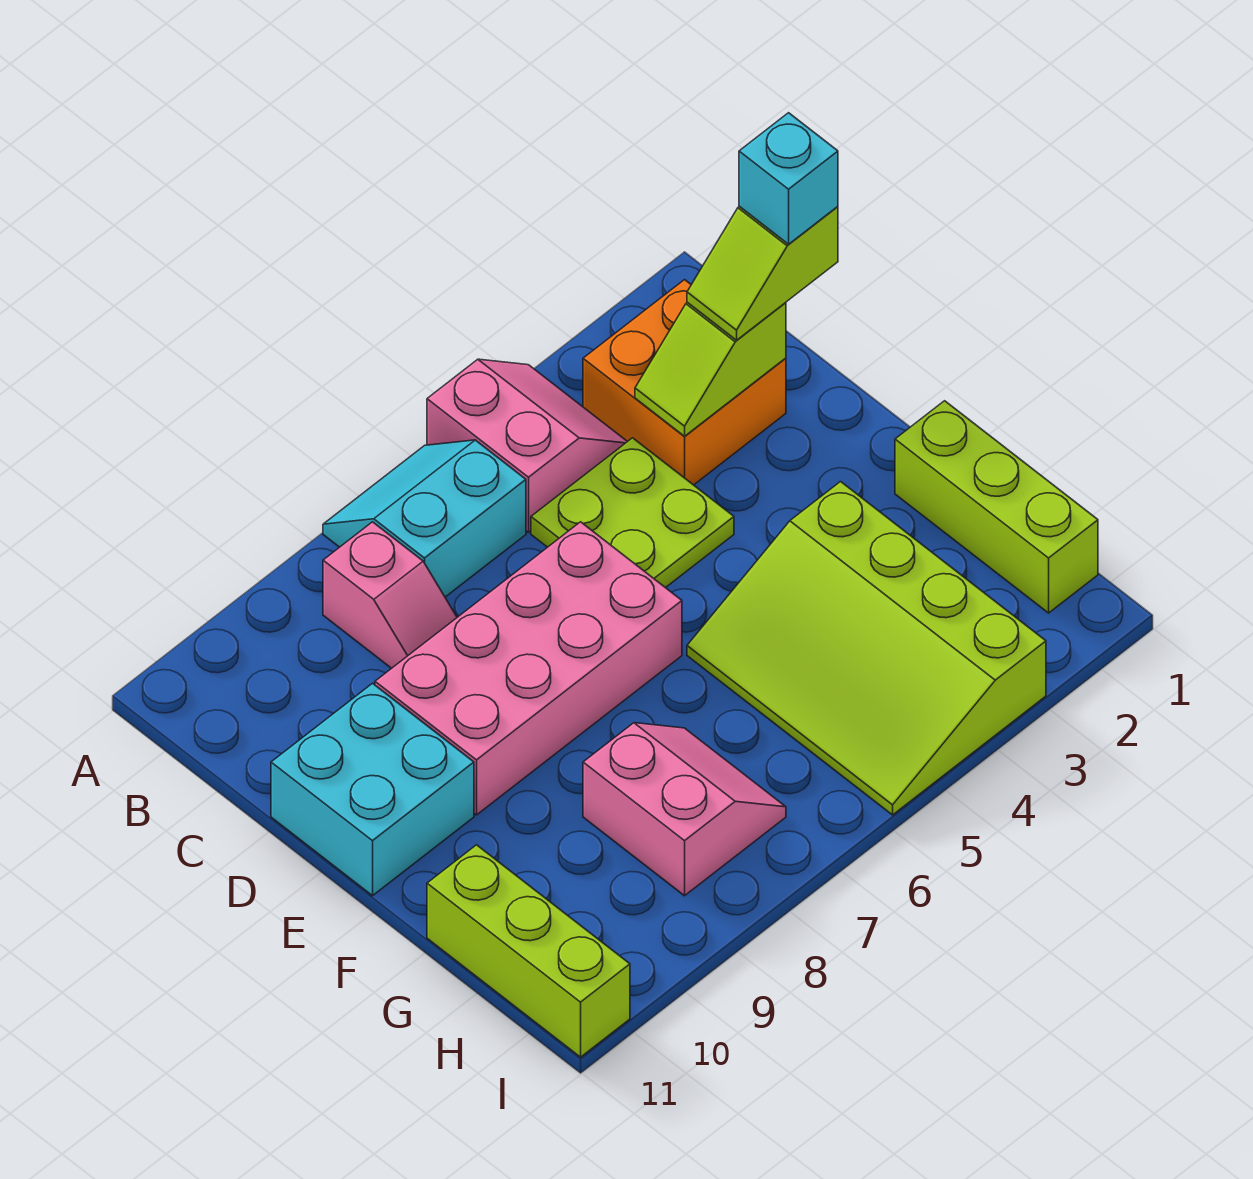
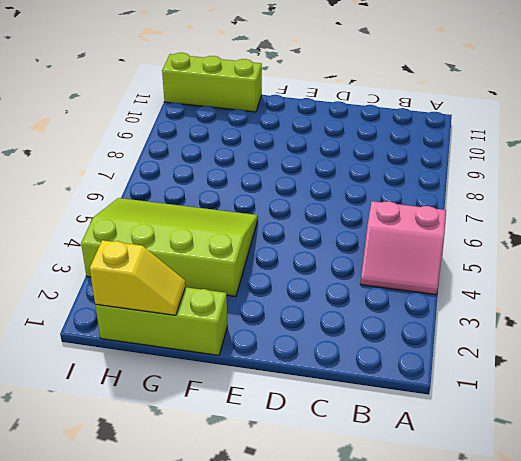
yellow 1x2 slope [90,240,186,315] -> none
none -> cyan 2x2 slope [323,440,526,597]
none -> orange 2x2 brick [583,280,786,485]
none -> pink 1x2 slope [323,522,457,668]

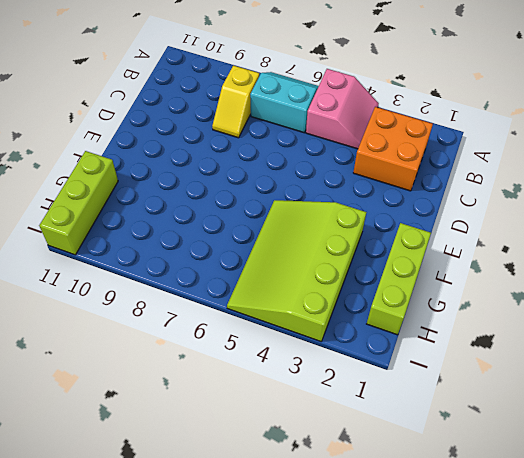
yellow 1x2 slope [212,65,259,138] -> pink 1x2 slope [323,522,457,668]
none -> lime 2x2 plate [531,438,734,588]
none -> pink 2x4 brick [375,522,682,815]
none -> cyan 2x2 brick [271,683,474,896]

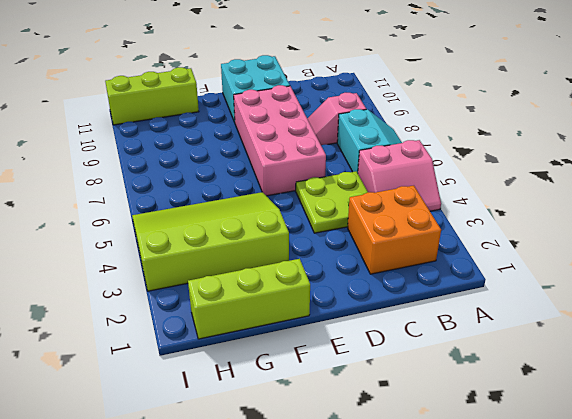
none -> pink 2x2 slope [583,723,786,896]
none -> lime 1x2 slope [635,302,786,436]
none -> lime 1x2 slope [687,206,838,340]

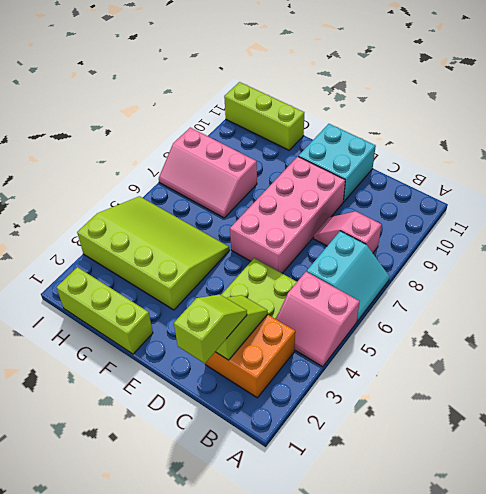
pink 2x3 slope [159,128,257,218] -> pink 2x2 slope [583,723,786,896]
none -> cyan 1x1 brick [739,113,838,244]

